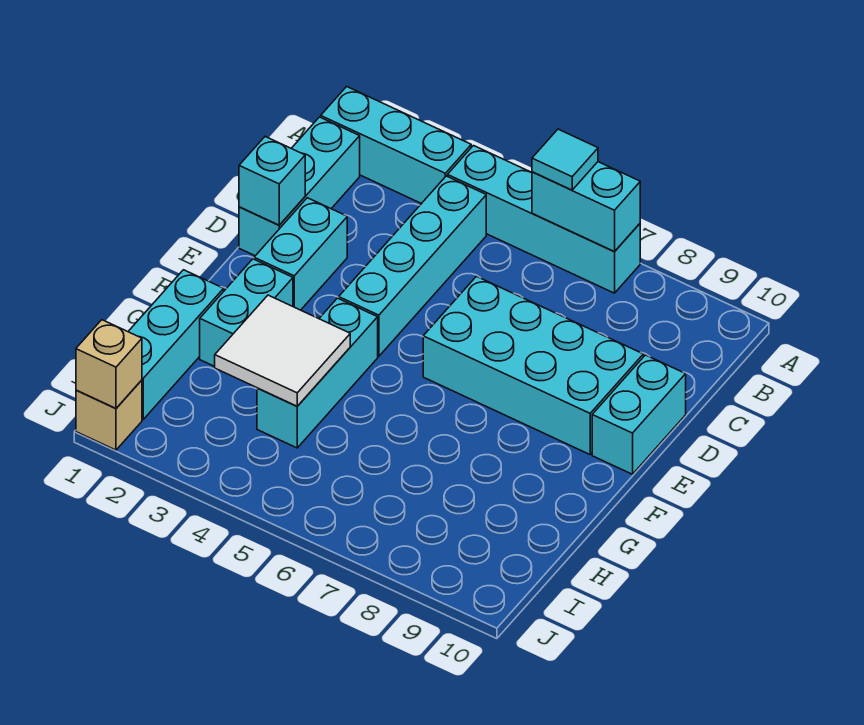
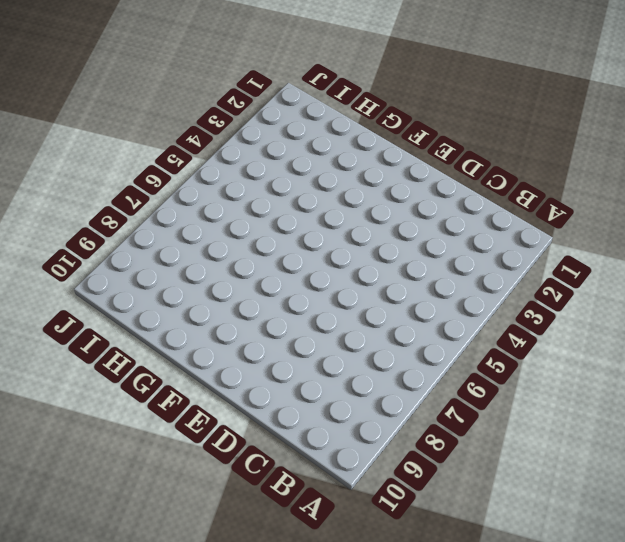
none -> cyan 1x3 brick [321,87,471,204]
none -> cyan 1x4 brick [447,146,640,293]
none -> cyan 1x3 brick [239,117,360,256]

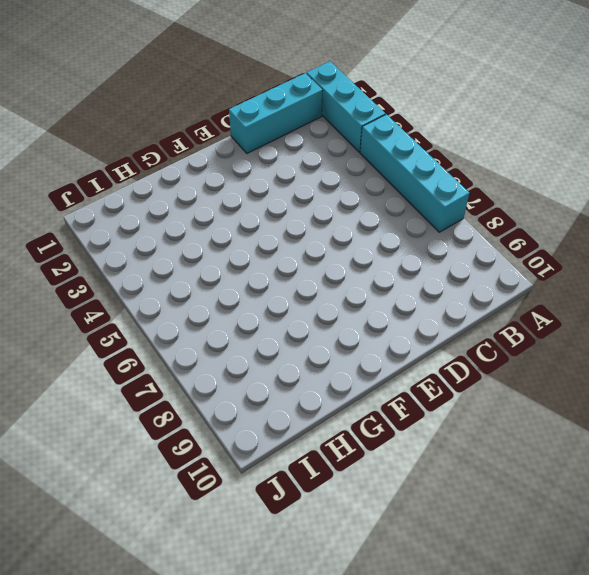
none -> cyan 1x4 brick [339,176,486,356]
none -> cyan 1x2 brick [254,198,347,310]
none -> cyan 2x4 brick [423,276,643,454]

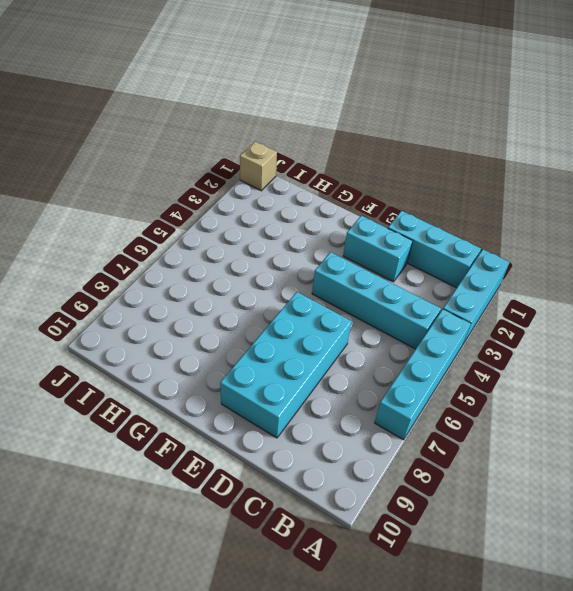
none -> cyan 1x2 brick [592,355,686,474]
none -> cyan 1x2 brick [200,259,293,366]
none -> cyan 1x3 brick [257,298,378,448]

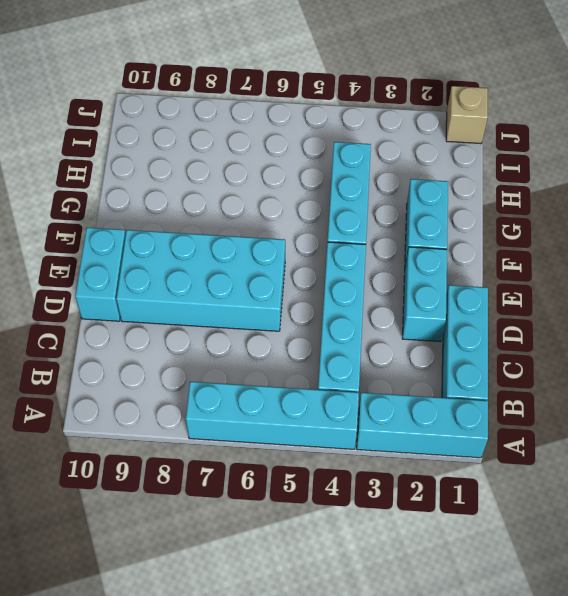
none -> cyan 1x3 brick [128,270,224,419]
none -> cyan 1x2 brick [532,162,640,252]
none -> cyan 1x1 brick [239,137,305,225]

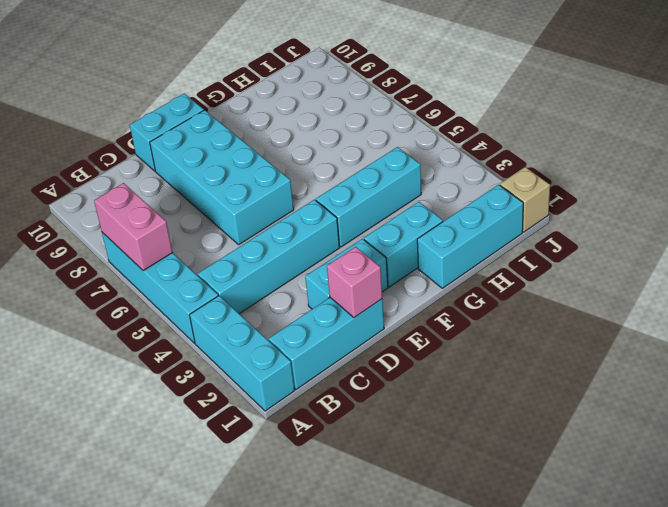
pink 1x2 brick [94,183,173,271] -> cyan 1x2 brick [532,162,640,252]
pink 1x1 brick [327,247,382,318] -> cyan 1x1 brick [239,137,305,225]
none -> white 2x2 tile [215,295,350,406]
none -> tan 1x1 brick [76,320,142,408]
none -> cyan 1x1 tile [532,129,598,190]

